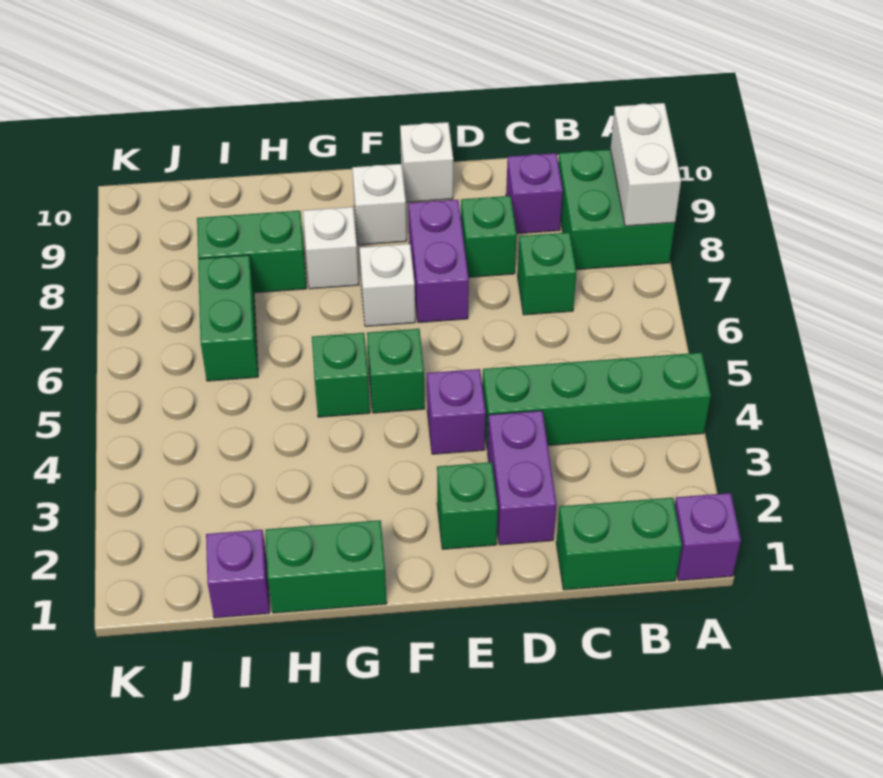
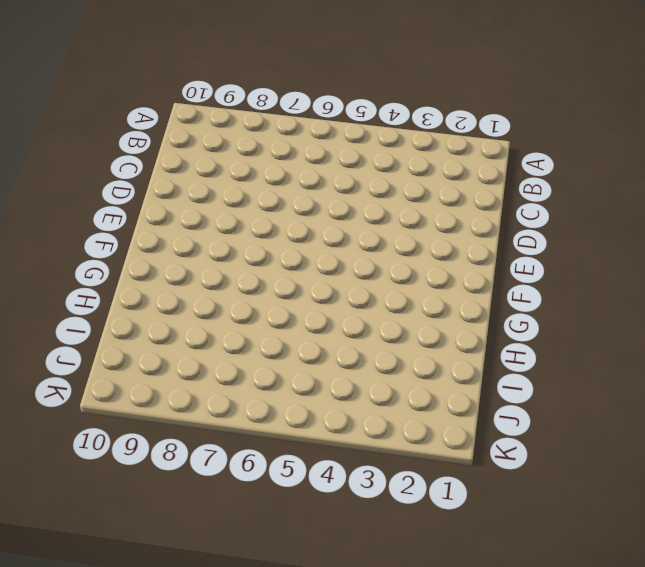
none -> purple 1x1 brick [675,493,741,581]
none -> green 1x4 brick [482,353,711,450]
none -> green 2x2 brick [558,149,675,270]

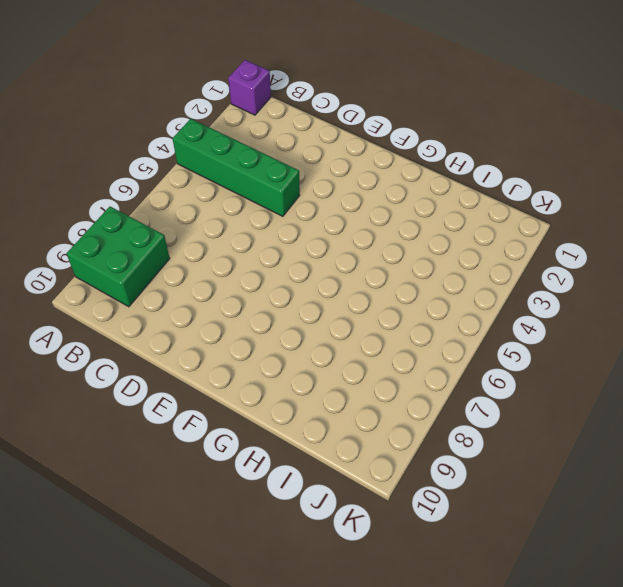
none -> green 1x2 brick [556,498,682,590]
none -> green 1x1 brick [518,232,576,315]
none -> purple 1x1 brick [506,153,563,234]

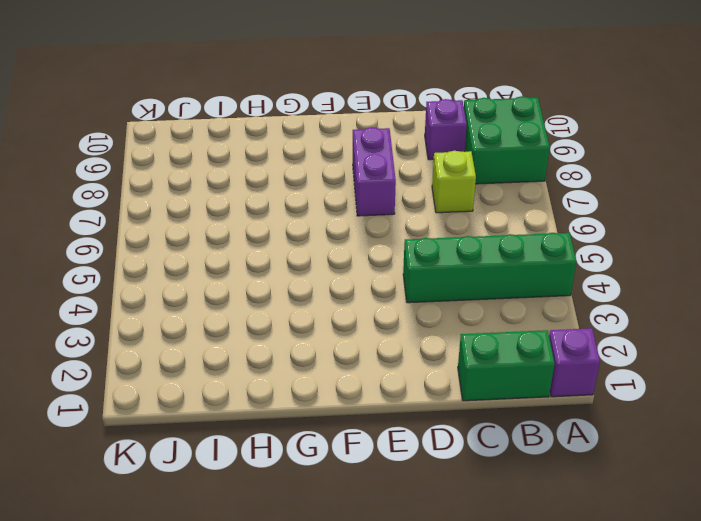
lime 1x1 brick [432,151,476,213] -> green 1x1 brick [518,232,576,315]
none -> purple 1x2 brick [488,411,556,545]
none -> green 1x1 brick [461,196,517,277]
none -> green 1x1 brick [437,462,498,549]

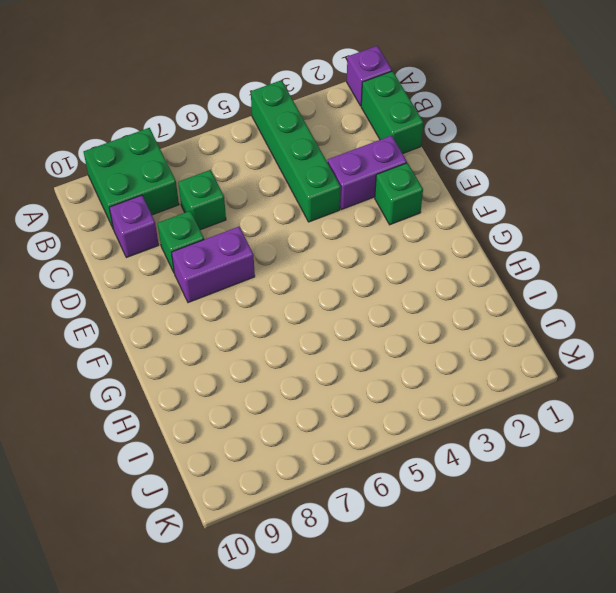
none -> purple 1x1 brick [427,369,486,454]
none -> white 1x1 brick [400,122,453,202]
none -> green 1x1 brick [367,329,425,413]

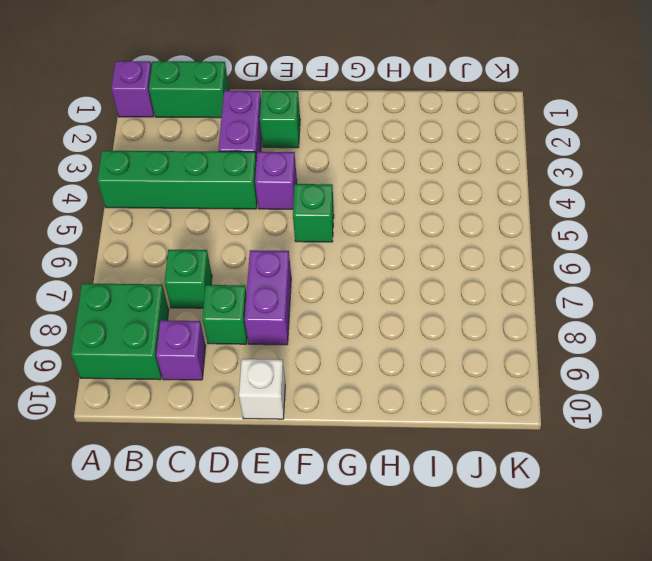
none -> white 1x1 brick [360,244,415,326]
none -> white 1x1 brick [352,164,407,245]
none -> green 1x2 brick [265,520,387,613]

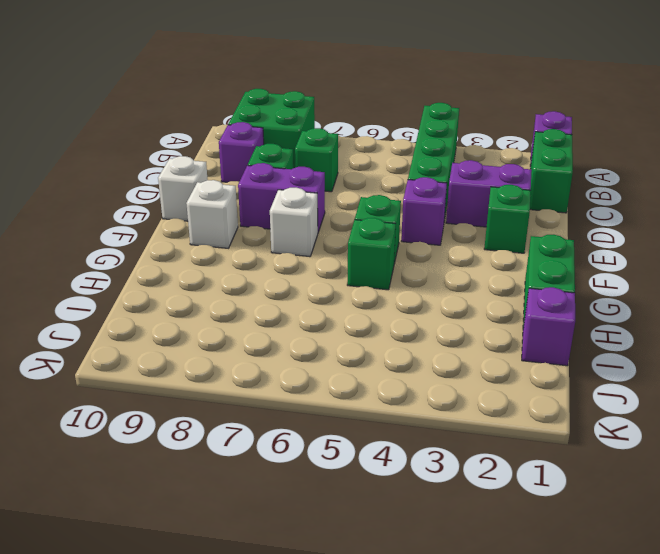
none -> white 1x1 brick [303,207,359,289]
none -> green 1x2 brick [197,211,307,293]
none -> green 1x2 brick [198,255,258,381]

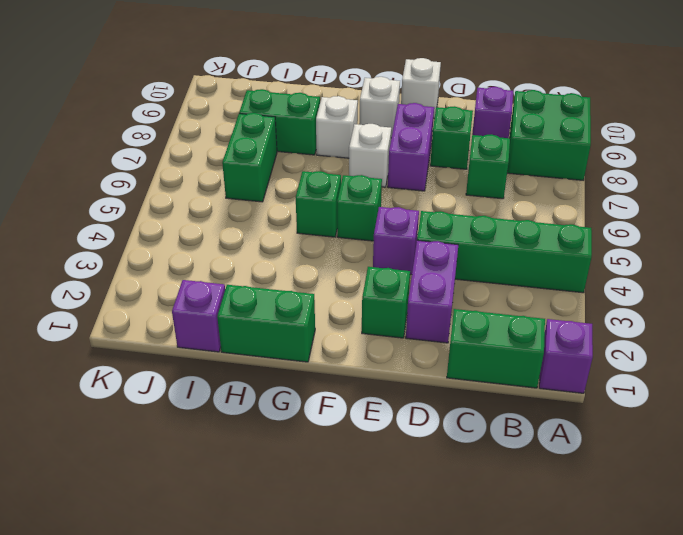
none -> white 1x2 brick [611,103,681,226]

